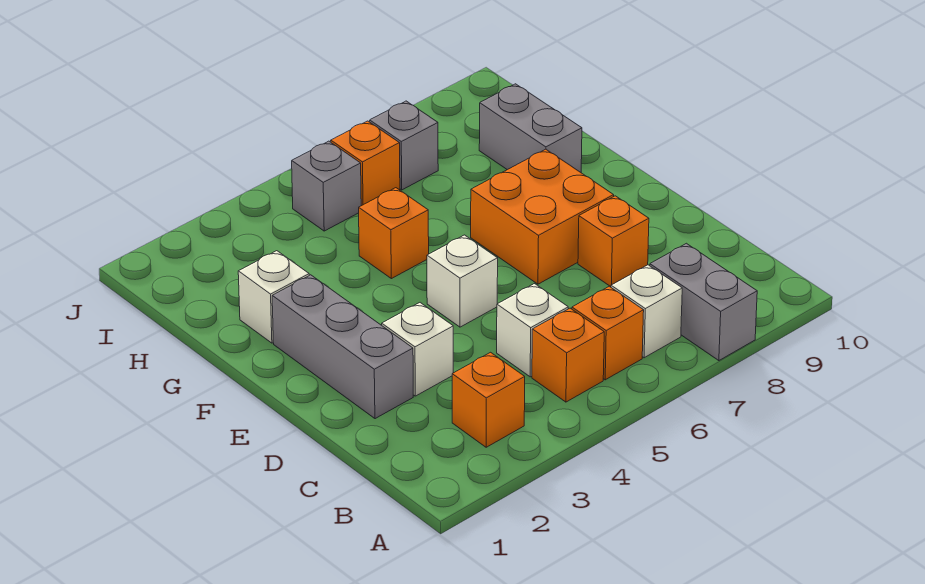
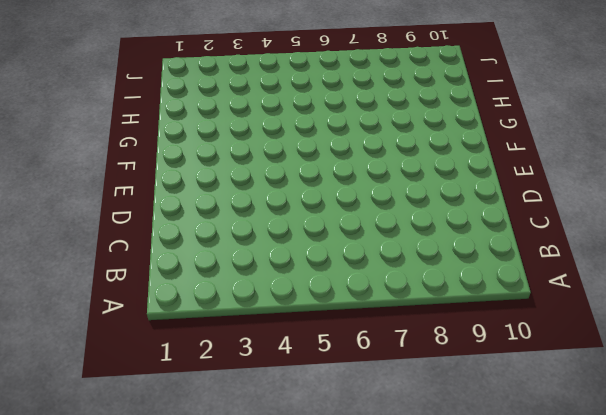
none -> grey 1x2 brick [650,243,757,361]
none -> orange 1x1 brick [452,352,525,447]
none -> orange 1x1 brick [532,308,604,402]

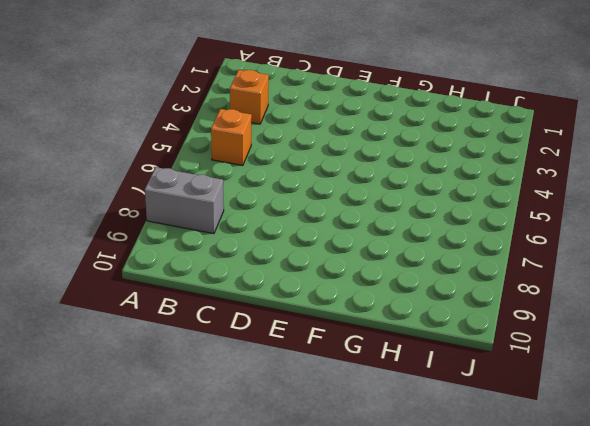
none -> orange 1x1 brick [572,286,644,380]
none -> white 1x1 brick [611,265,682,358]
none -> white 1x1 brick [497,284,568,377]

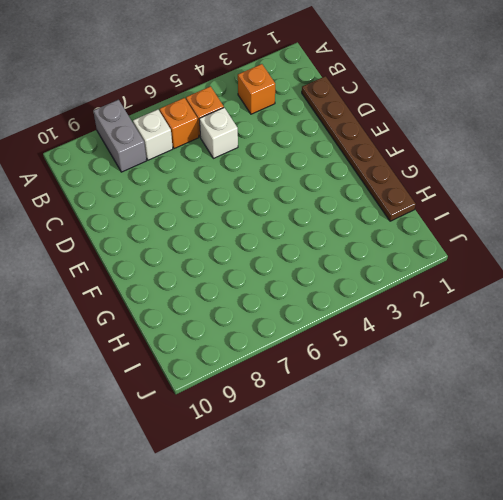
brown 1x6 plate [302,76,416,221] -> none
none -> grey 1x3 brick [272,275,413,419]
none -> white 1x1 brick [382,303,453,396]
none -> orange 1x1 brick [578,196,649,287]

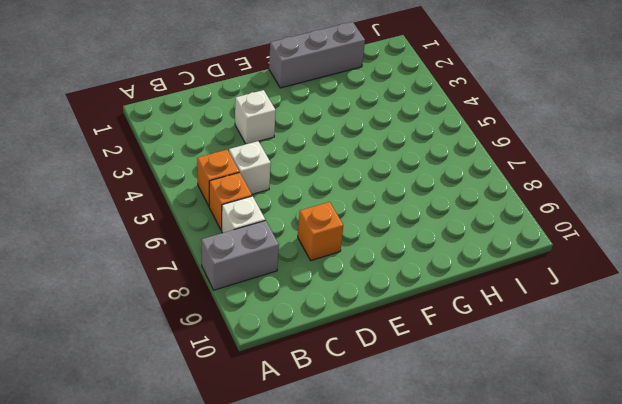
grey 1x3 brick [269,22,365,88] -> grey 1x3 brick moved to [272,275,413,419]
none -> orange 1x1 brick [452,352,525,447]
none -> white 1x1 brick [427,235,498,327]
none -> orange 2x2 brick [471,149,614,284]

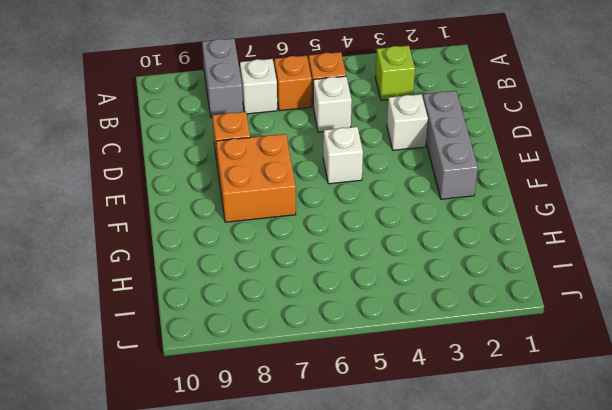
lime 1x1 brick [375,46,415,100] -> orange 1x1 brick [452,352,525,447]
none -> white 1x1 brick [238,251,309,343]
none -> orange 1x1 brick [359,188,429,279]
none -> grey 1x2 brick [479,84,582,172]

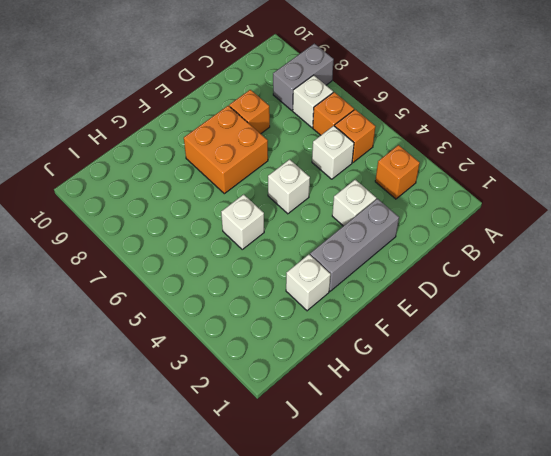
white 1x1 brick [221,194,264,249] -> orange 1x1 brick [359,188,429,279]
none -> grey 1x2 brick [479,84,582,172]
none -> grey 1x1 brick [292,141,361,231]
none -> orange 1x1 brick [331,121,400,206]

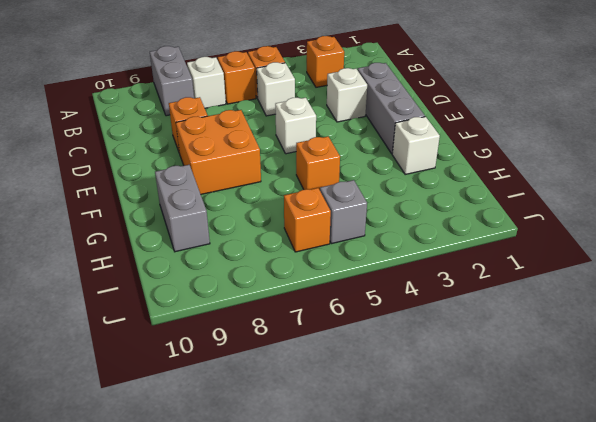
none -> grey 1x1 brick [370,101,438,190]

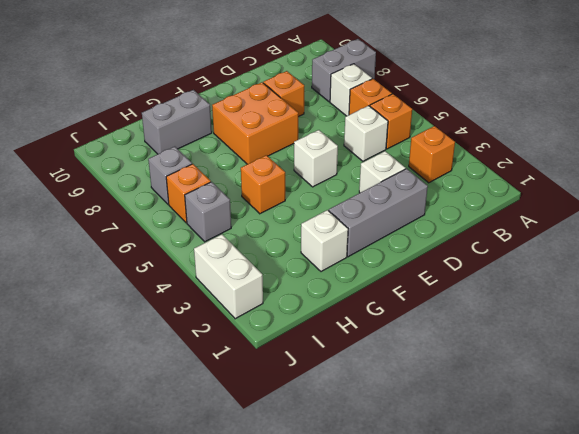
white 1x2 brick [194,234,263,319] -> none

